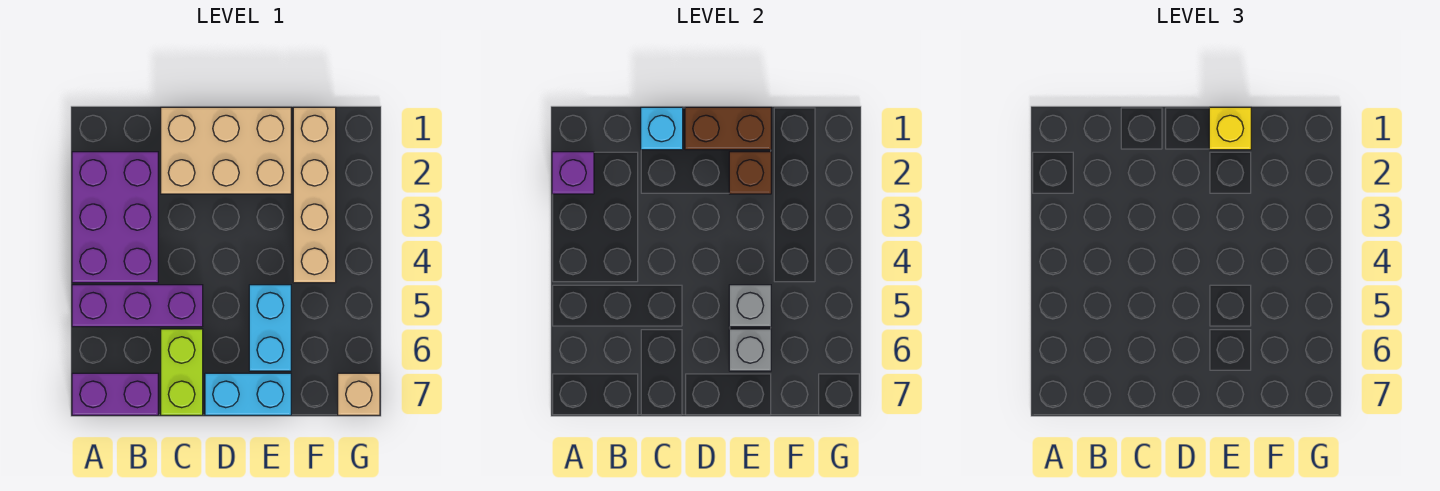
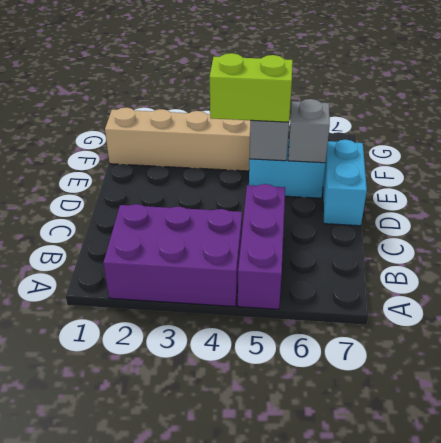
lime 1x2 brick [210,53,293,122] -> lime 1x2 brick moved to [161,329,203,415]
none -> purple 1x2 brick [72,373,158,415]
none -> tan 2x3 brick [161,107,291,194]
none -> tan 1x1 brick [338,373,380,415]

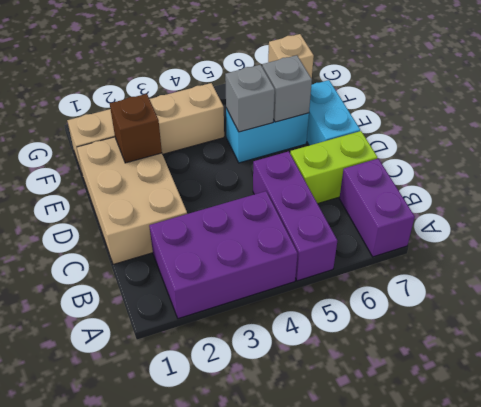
none -> purple 1x1 brick [552,152,594,194]
none -> cyan 1x1 brick [641,107,683,150]
none -> brown 1x2 brick [685,107,771,150]

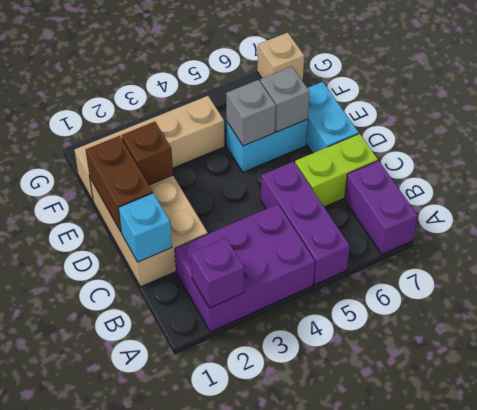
none -> yellow 1x1 brick [1209,107,1251,150]

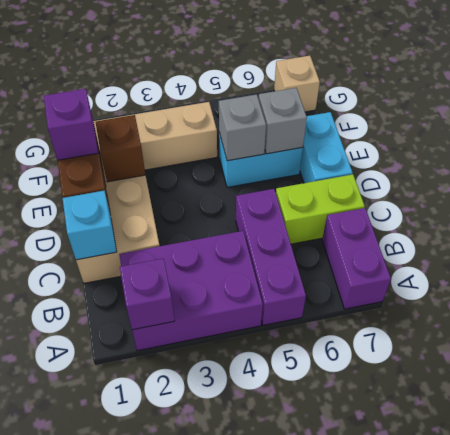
purple 1x1 brick [44,89,98,160] -> yellow 1x1 brick [1209,107,1251,150]

